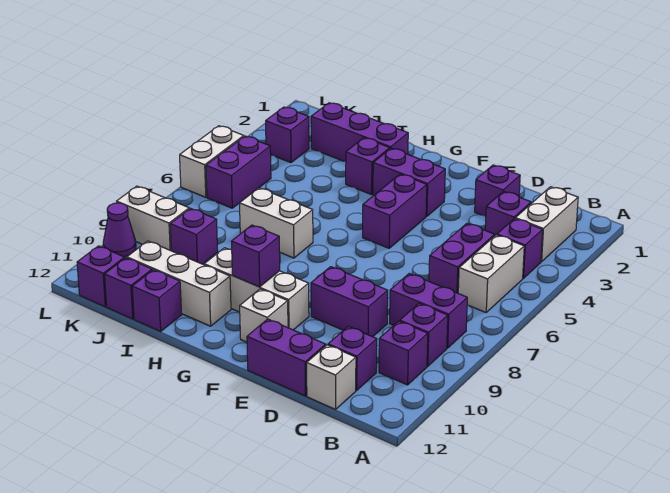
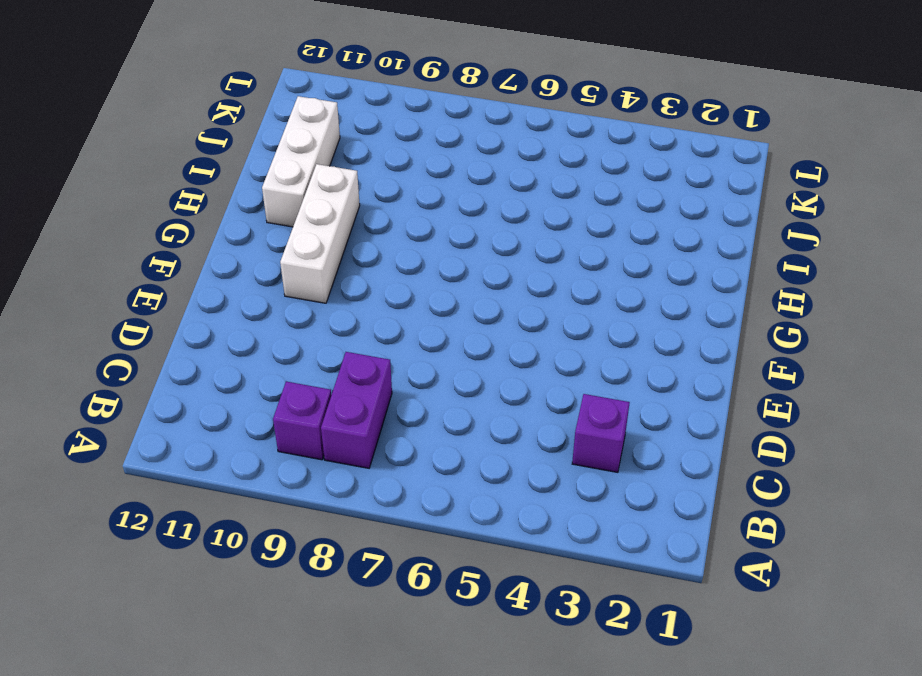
none -> white 1x2 brick [515,187,578,262]
none -> purple 1x1 brick [497,219,543,278]
none -> white 1x2 brick [458,235,524,312]
none -> purple 1x1 brick [379,321,428,385]

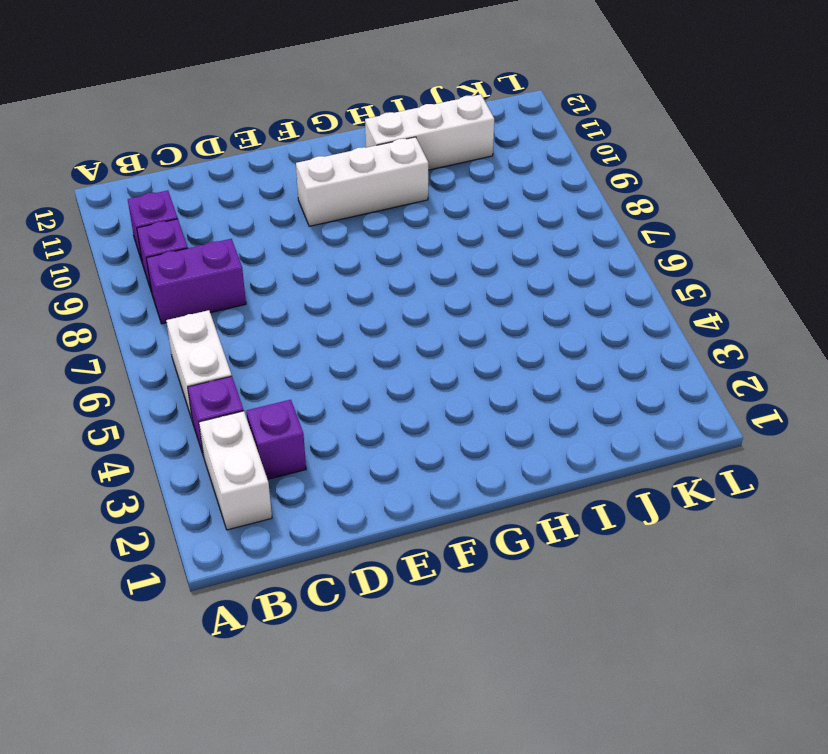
none -> purple 1x2 brick [429,224,495,293]
none -> purple 1x1 brick [328,327,377,390]
none -> white 1x1 brick [307,345,356,409]
none -> purple 1x1 brick [475,165,520,217]

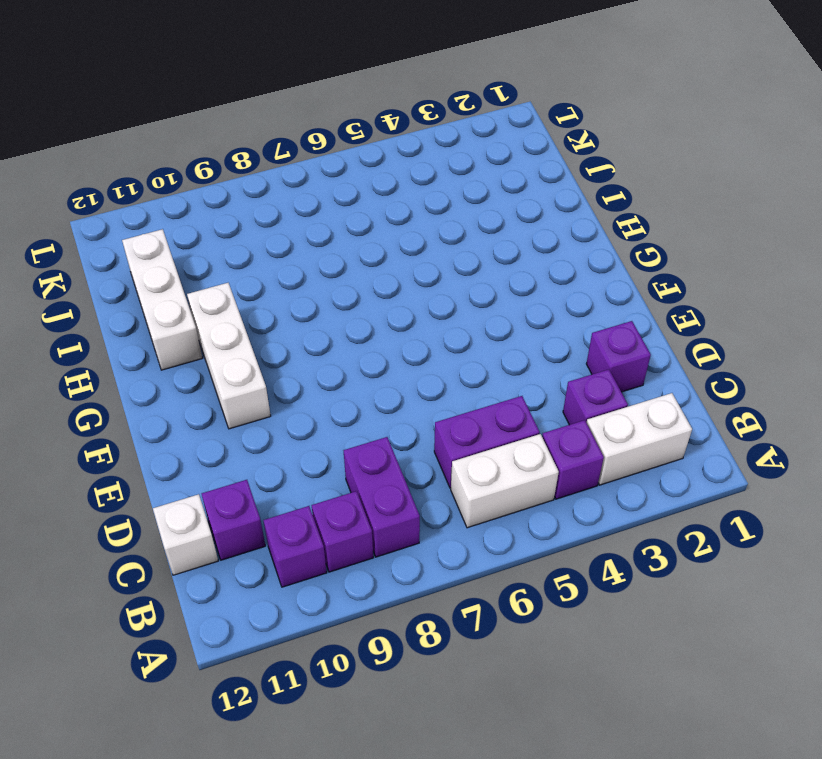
none -> purple 1x2 brick [311,267,388,337]
none -> purple 1x2 brick [247,319,326,396]
none -> purple 1x2 brick [373,148,445,216]
none -> purple 1x2 brick [363,174,427,248]

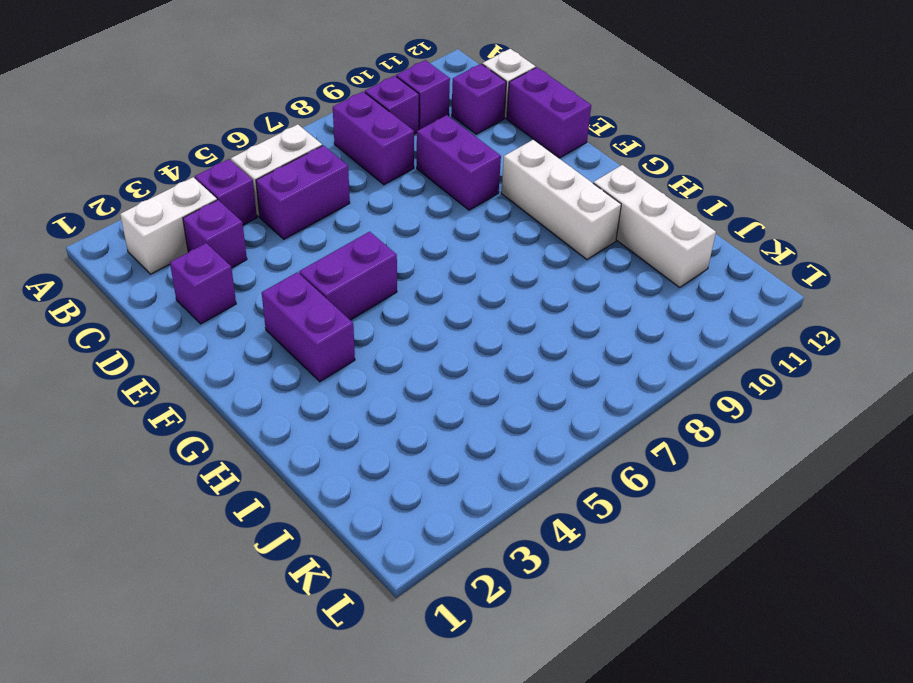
none -> white 1x1 brick [240,289,288,342]
none -> purple 1x3 brick [311,103,408,162]
none -> purple 1x1 brick [346,138,390,195]
none -> white 1x2 brick [240,188,313,258]

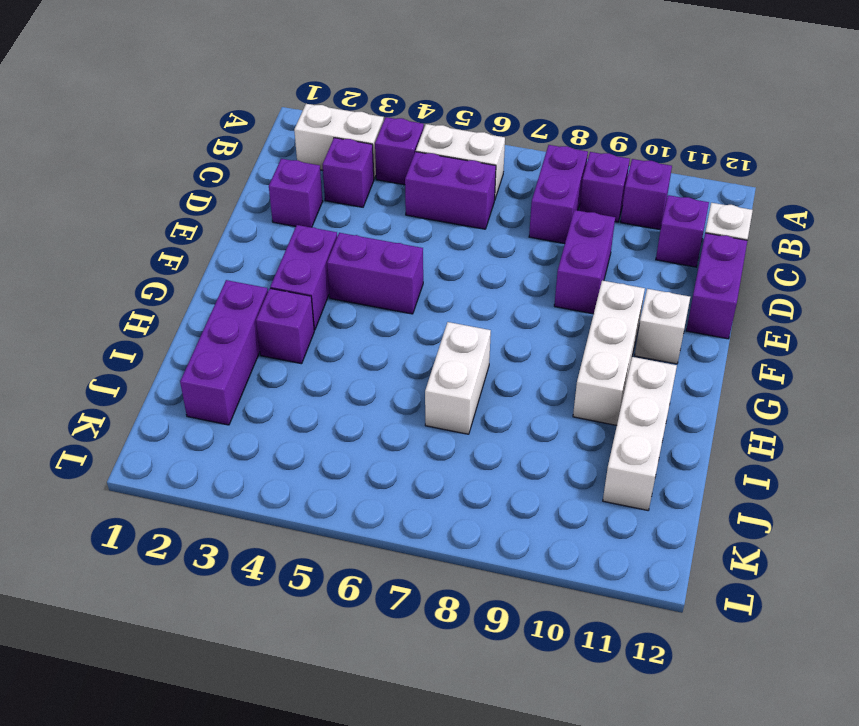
none -> purple 1x1 brick [132,270,182,331]
none -> purple 1x1 brick [170,208,218,264]
none -> purple 1x1 brick [105,258,152,319]
none -> purple 1x1 brick [266,107,309,163]

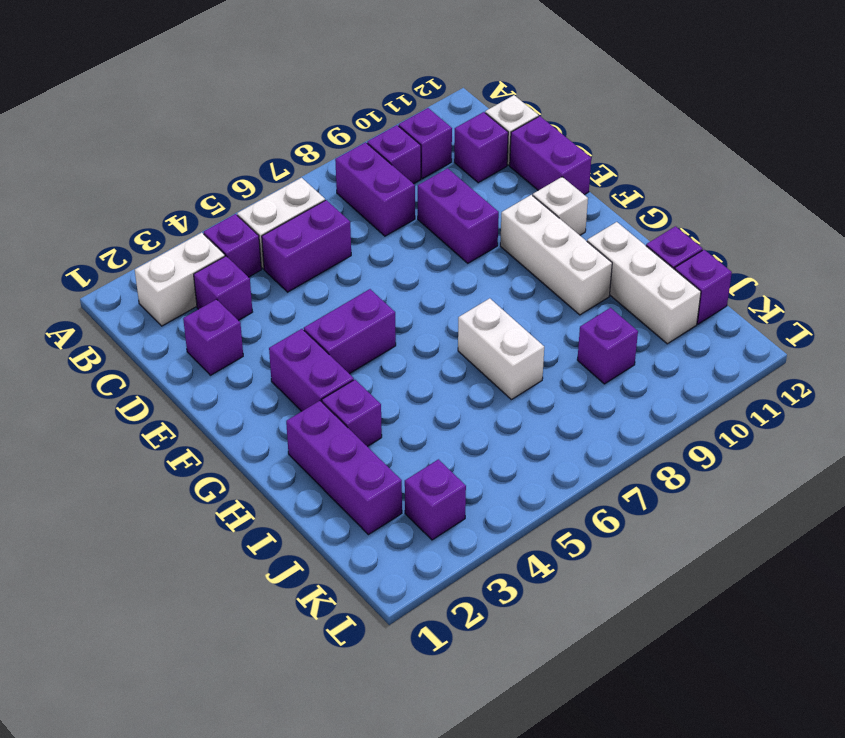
none -> purple 1x2 brick [206,136,271,208]
none -> white 1x2 brick [117,186,189,251]
none -> purple 1x1 brick [77,246,125,307]
none -> white 1x2 brick [180,126,244,197]

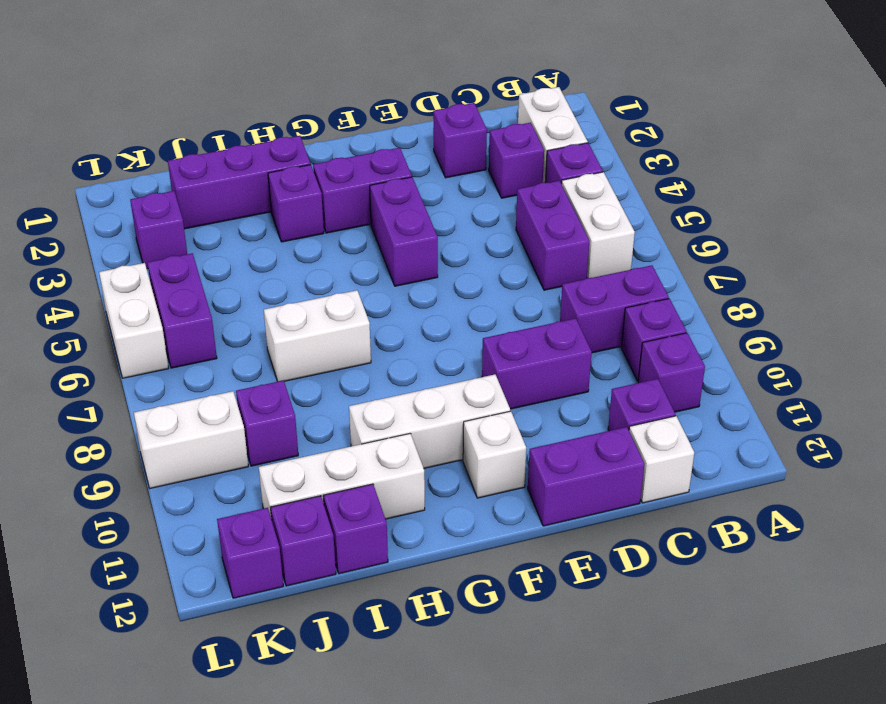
none -> purple 1x1 cone [103,203,136,257]
none -> purple 1x1 brick [231,225,280,287]

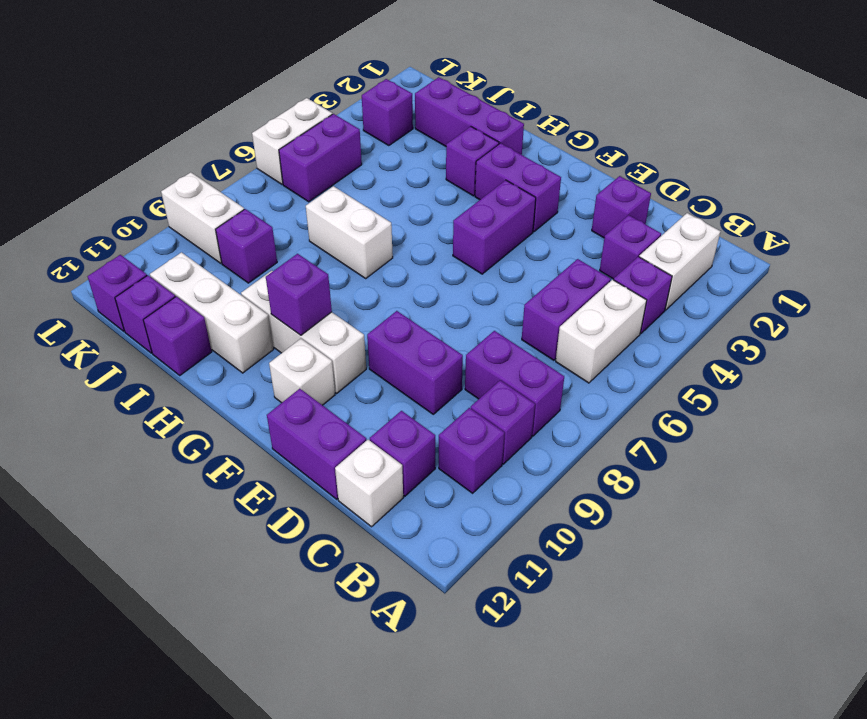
none -> purple 1x1 cone [103,203,136,257]

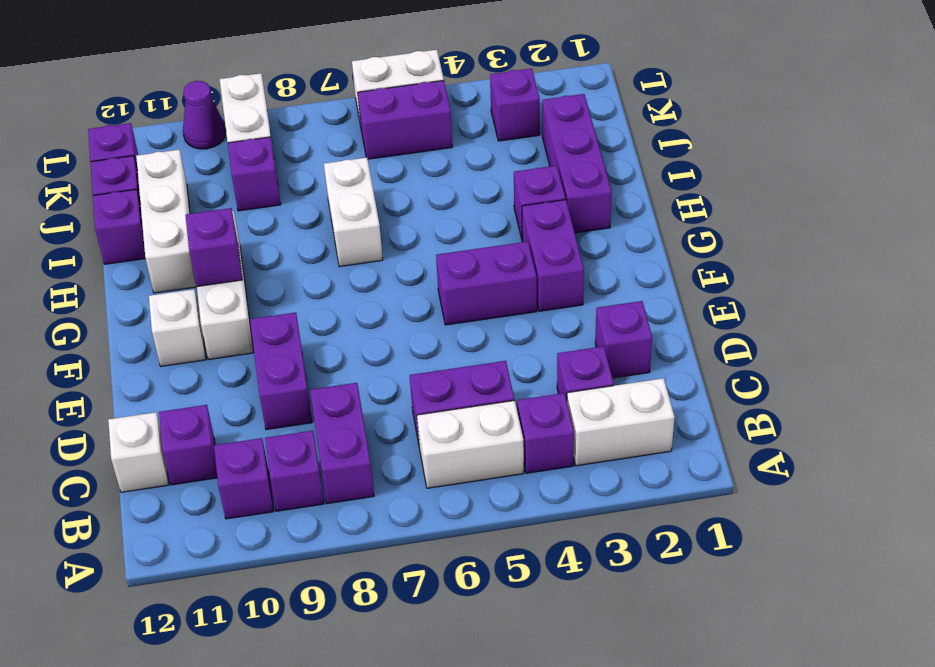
none -> purple 1x2 brick [247,319,326,396]

